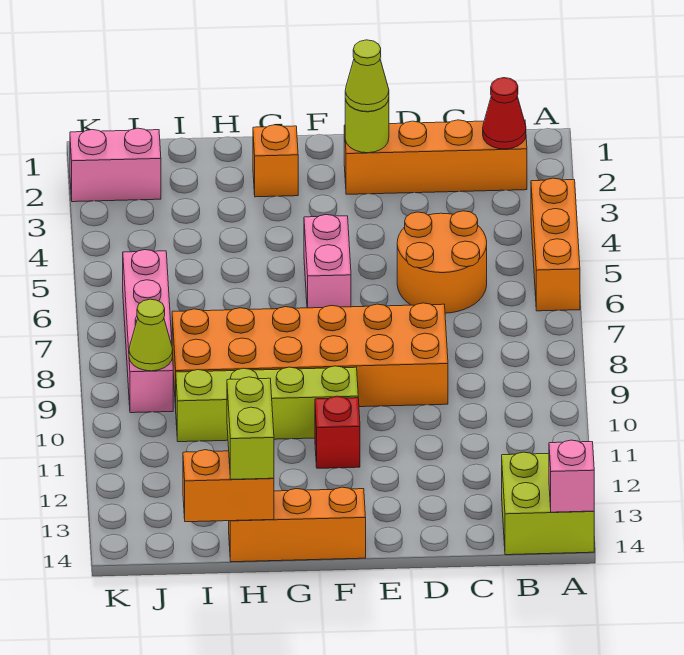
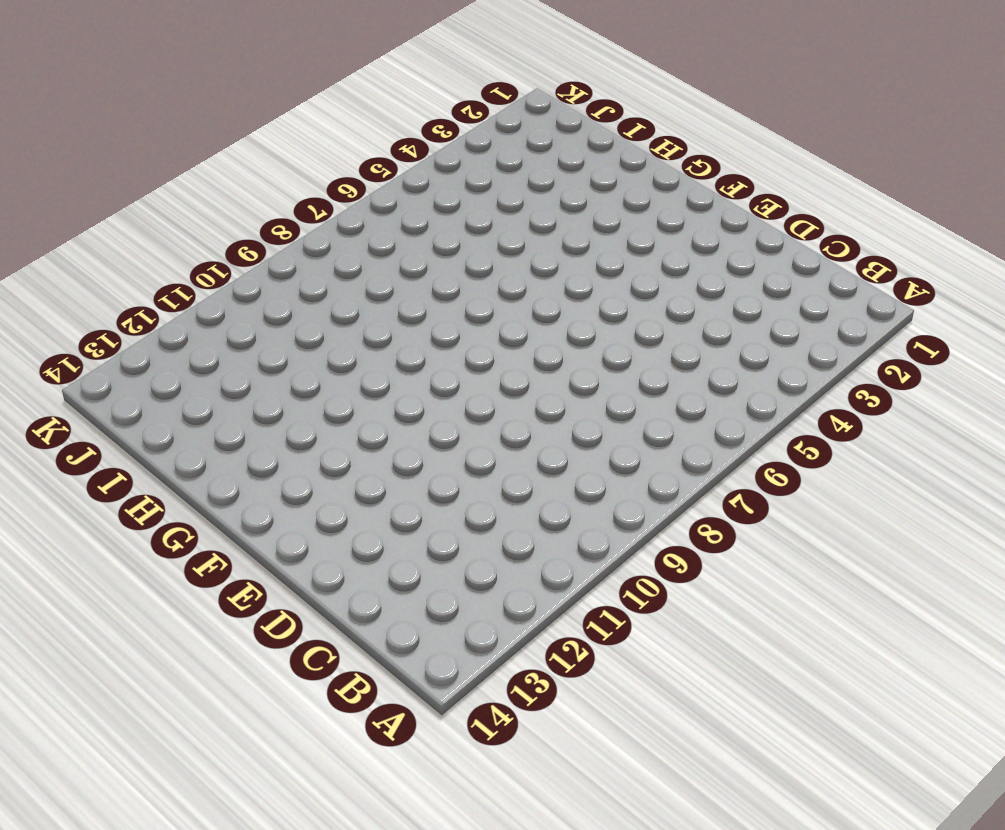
none -> orange 1x3 brick [531,178,580,311]
none -> lime 2x2 brick [502,452,594,555]
none -> orange 1x4 brick [344,120,527,194]

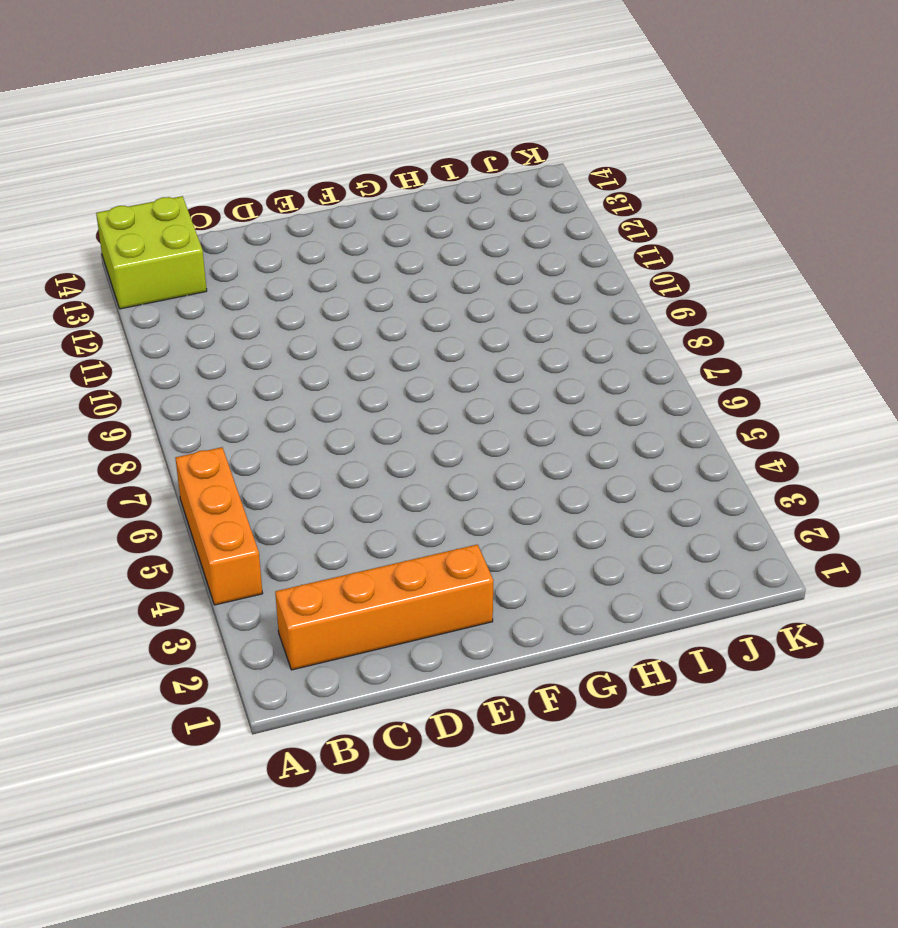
none -> orange 2x2 round brick [397,211,487,313]
none -> orange 2x6 brick [172,303,448,408]
none -> pink 1x2 brick [304,215,351,308]

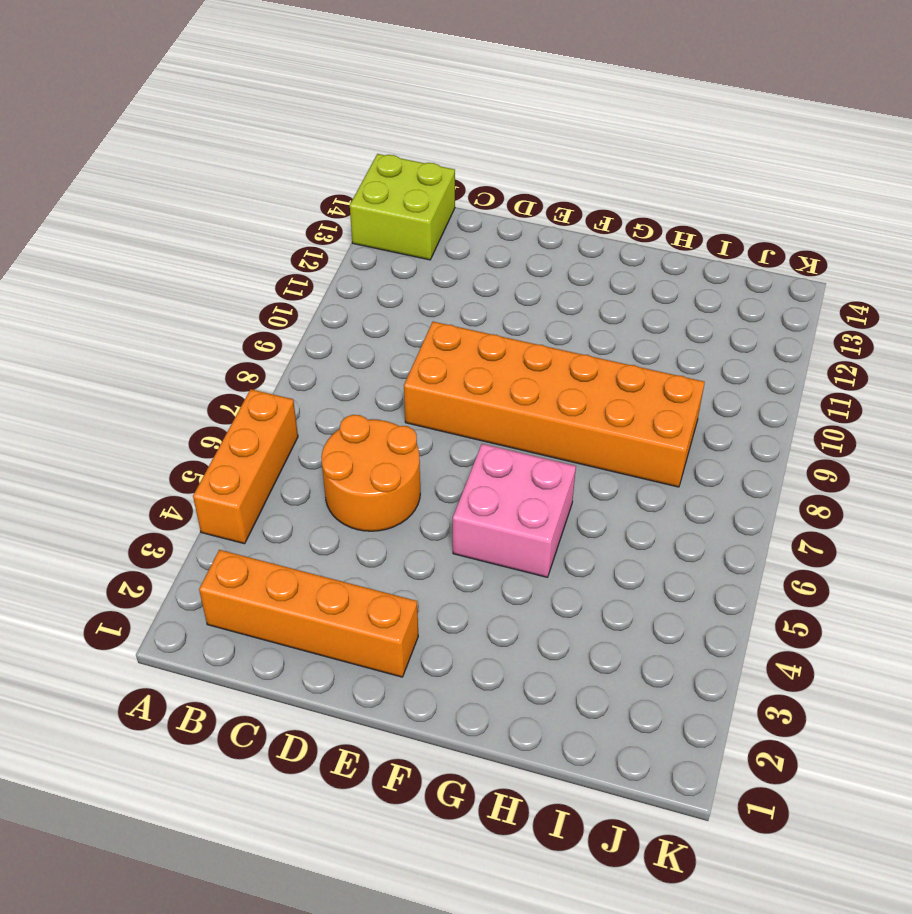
pink 2x2 brick [453,444,576,577] -> pink 1x2 brick [304,215,351,308]
none -> lime 1x4 brick [176,366,358,442]
none -> red 1x1 brick [315,396,360,468]
none -> orange 1x3 brick [229,487,366,562]

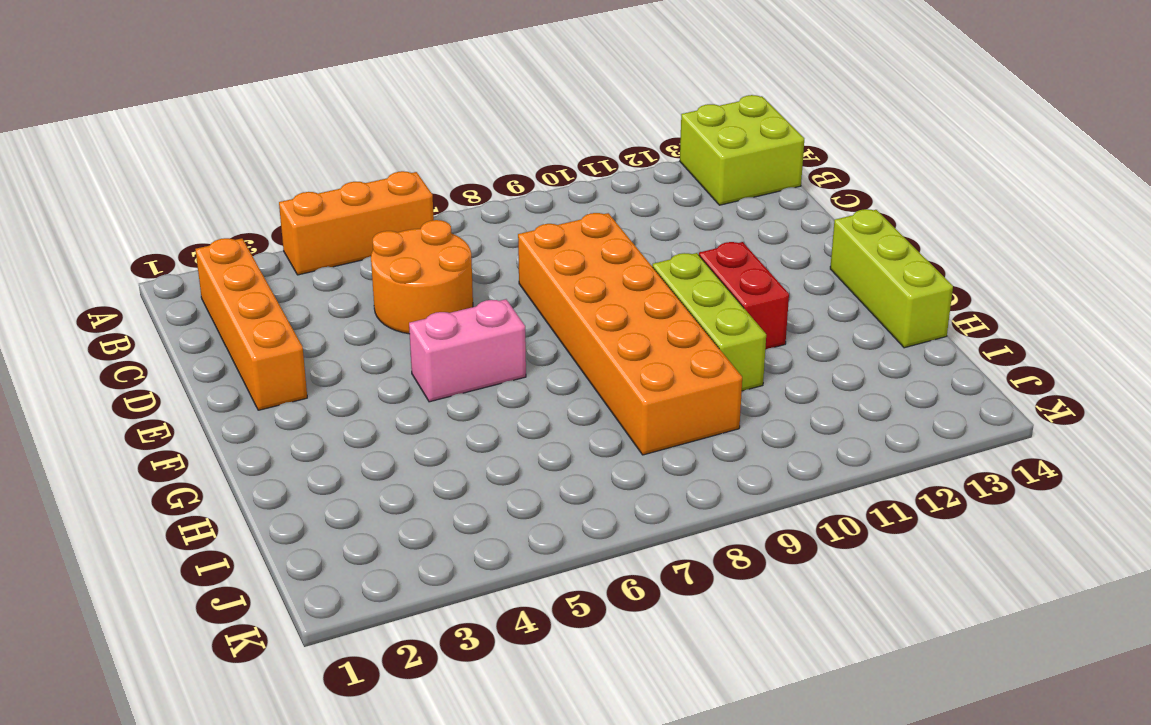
lime 1x3 brick [652,253,766,391] -> lime 1x4 brick [176,366,358,442]
red 1x2 brick [699,242,789,350] -> red 1x1 brick [315,396,360,468]
lime 1x3 brick [830,209,953,348] -> orange 1x3 brick [229,487,366,562]
none -> orange 1x1 brick [253,125,298,197]
none -> pink 1x2 brick [70,128,161,202]
none -> pink 1x4 brick [123,250,173,413]

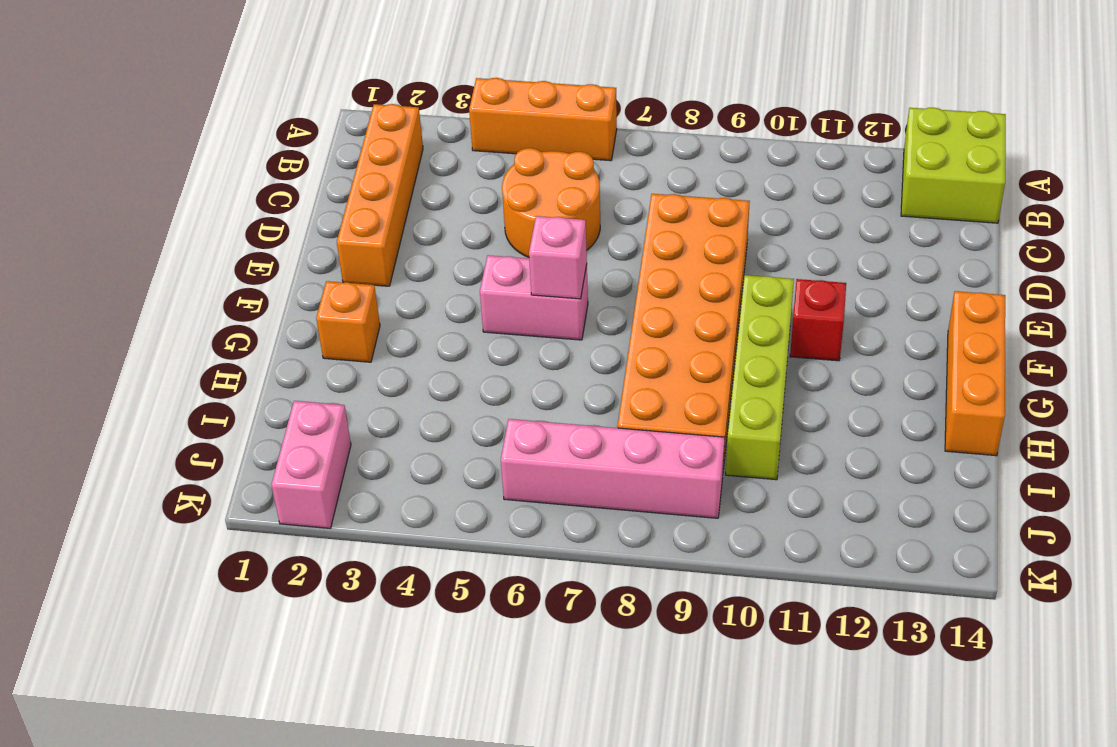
pink 1x1 brick [529,216,587,299] -> pink 1x1 brick moved to [549,440,594,512]
none -> red 1x1 cone [483,78,526,149]
none -> lime 1x1 round brick [345,99,389,153]
none -> orange 1x2 brick [183,450,274,522]

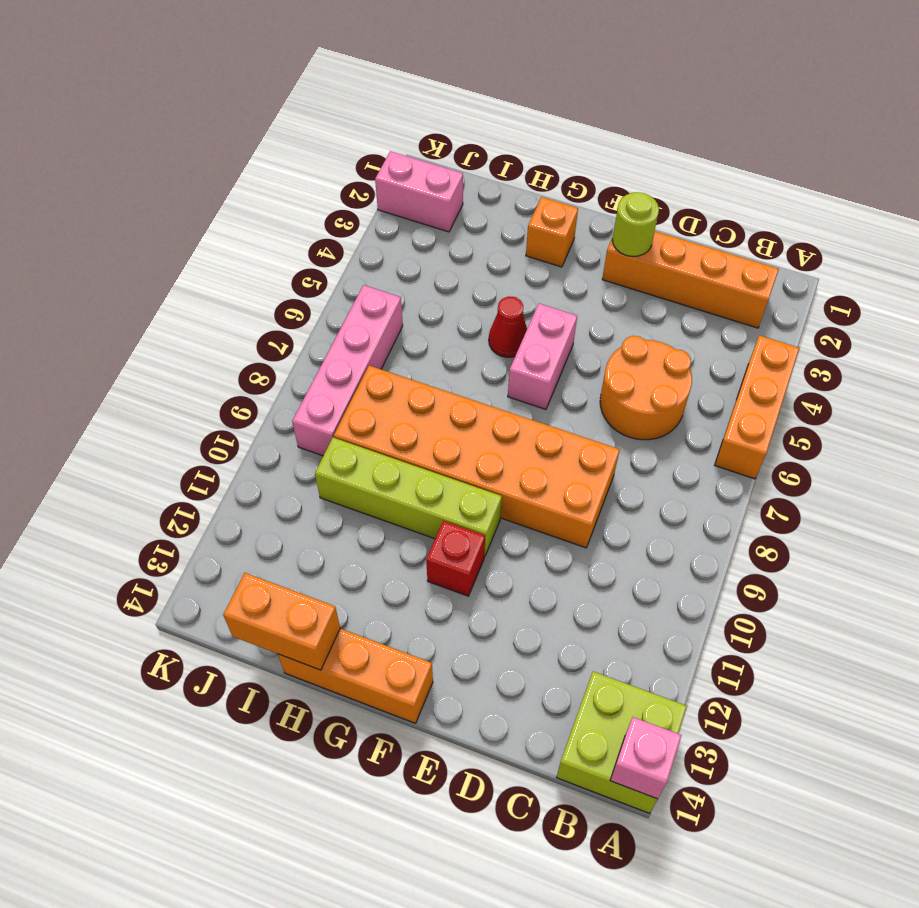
red 1x1 cone [489,296,527,357] -> red 1x1 cone moved to [483,78,526,149]
none -> lime 1x1 cone [129,299,173,371]
none -> lime 1x1 cone [345,40,389,112]
none -> lime 1x2 brick [227,377,274,479]

